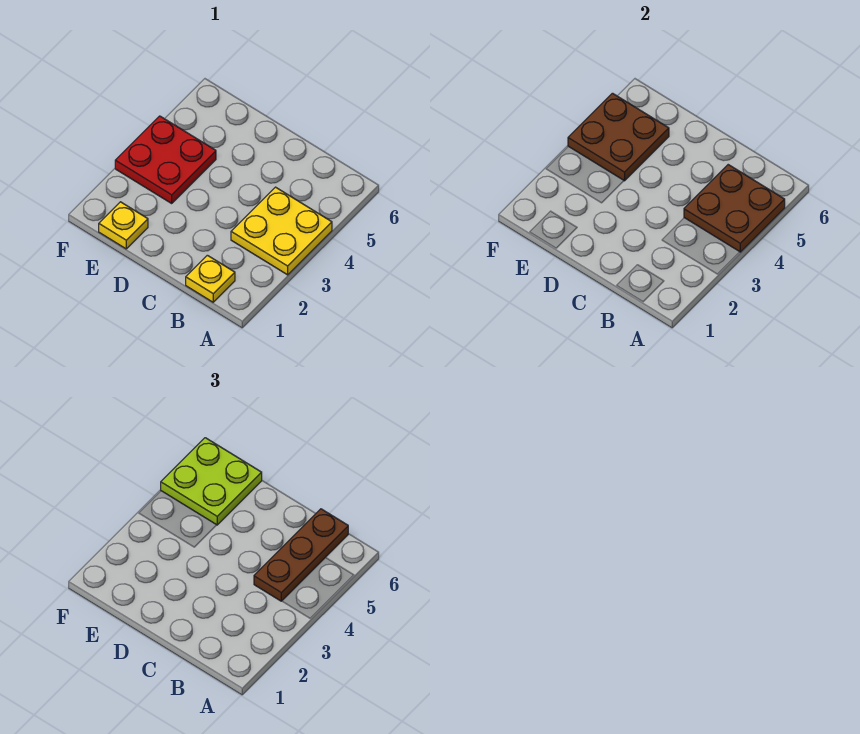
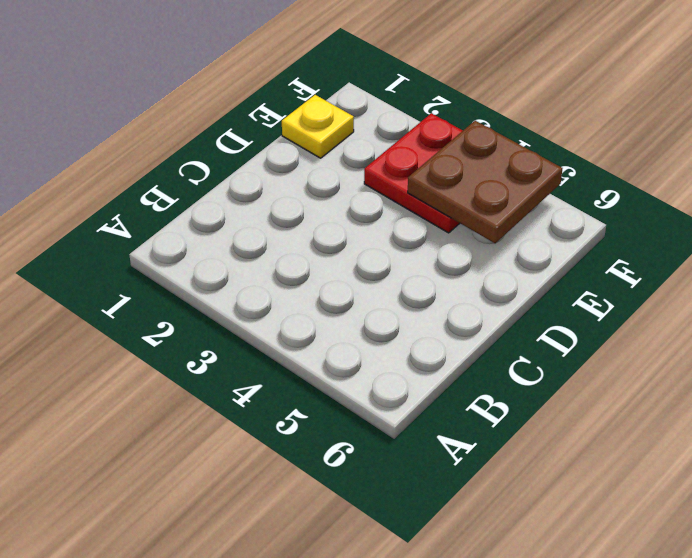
none -> yellow 2x2 plate [231,187,332,275]
none -> yellow 1x1 plate [186,255,235,302]

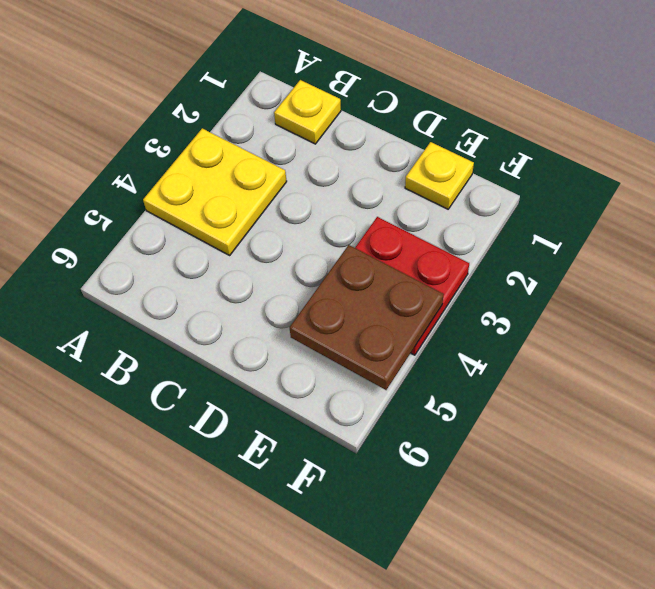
none -> brown 2x2 plate [684,165,785,252]
none -> brown 1x3 plate [254,509,348,601]

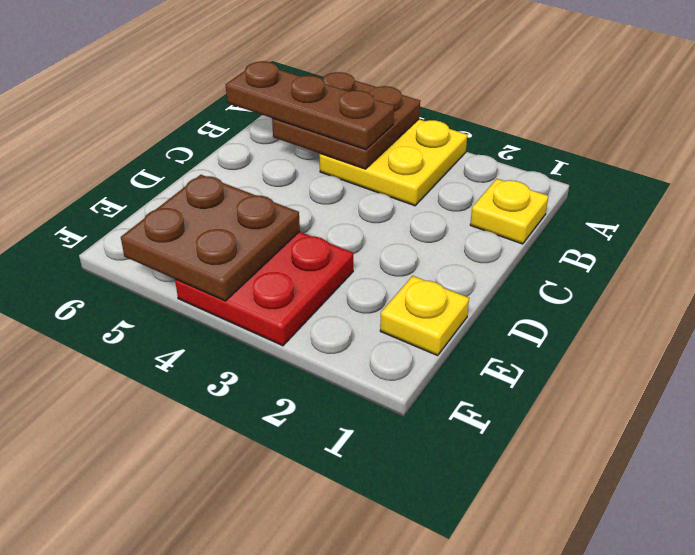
none -> lime 2x2 plate [161,438,262,525]

